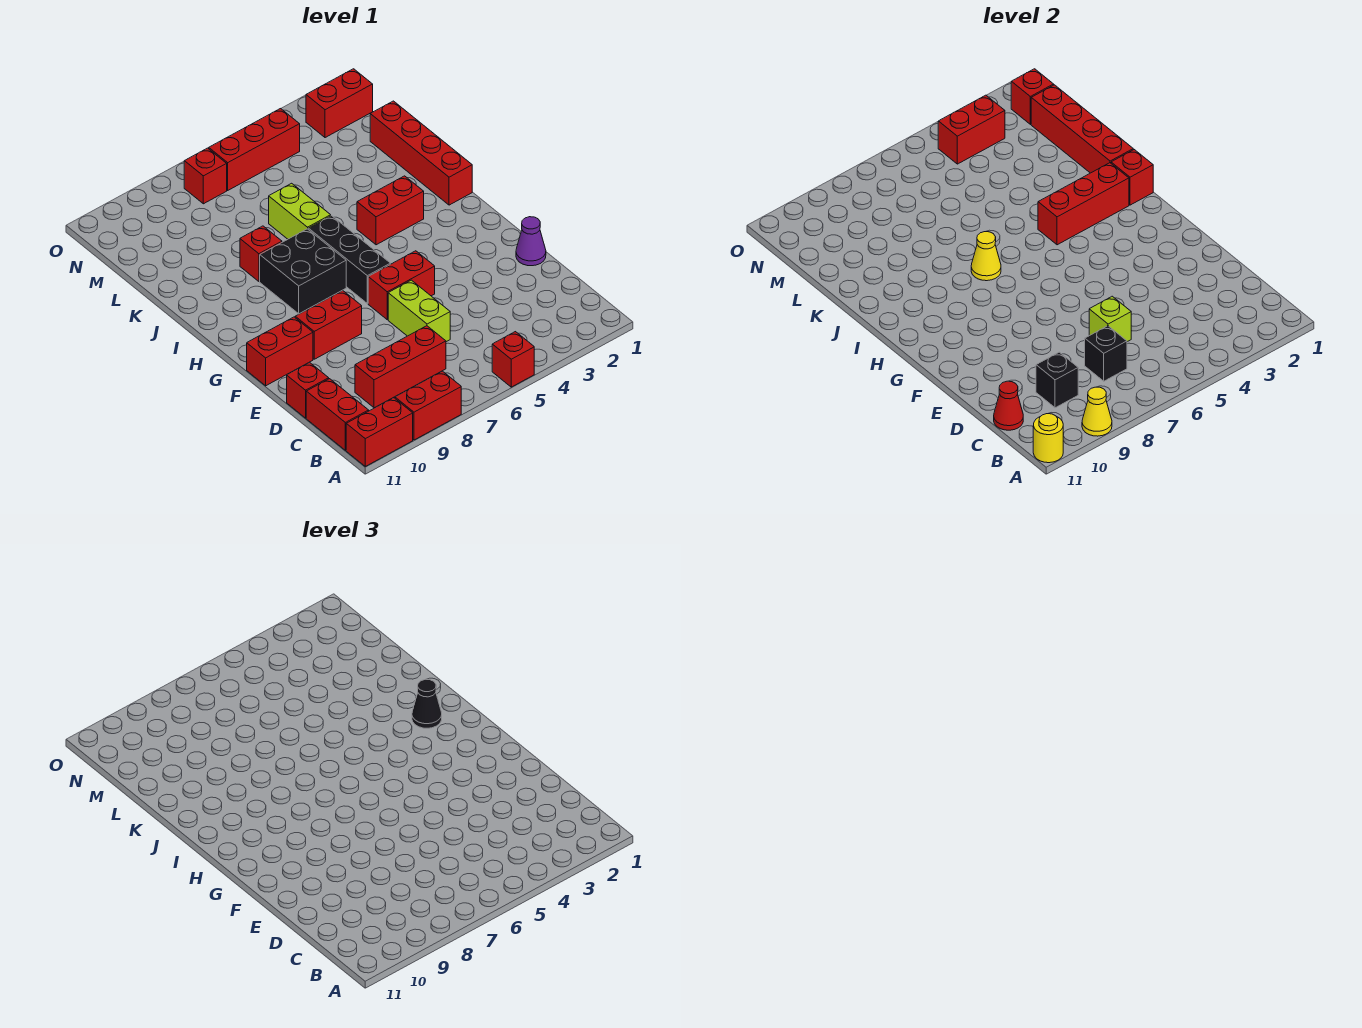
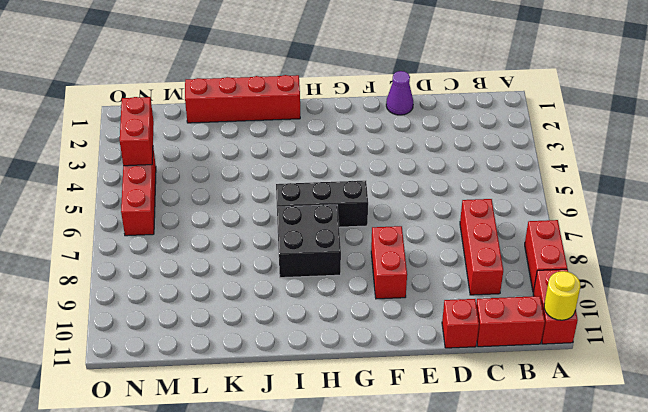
none -> red 1x1 brick [492,332,534,387]
none -> lime 1x2 brick [388,280,450,342]
none -> red 1x2 brick [368,251,435,320]
none -> red 1x2 brick [247,317,313,386]

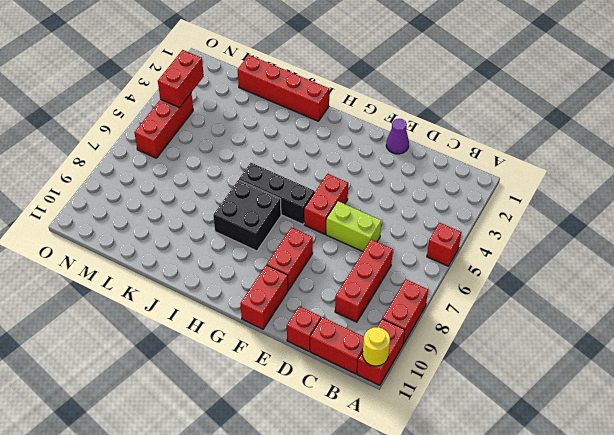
none -> red 1x2 brick [357,176,424,245]
none -> lime 1x2 brick [269,183,331,239]
none -> red 1x1 brick [240,226,282,281]
none -> red 1x2 brick [306,69,373,138]

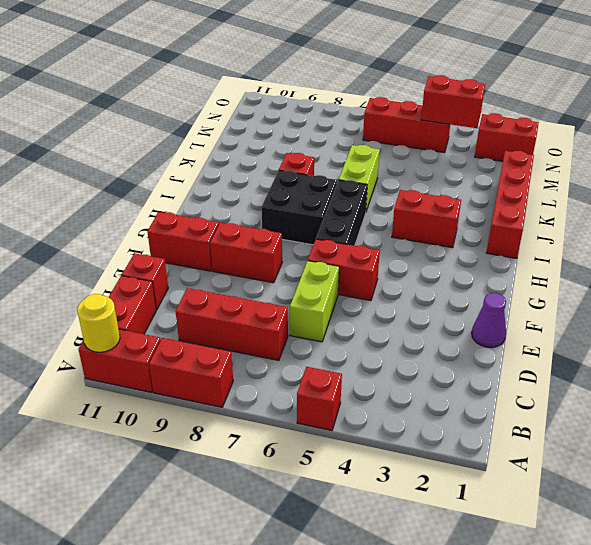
none -> red 1x1 brick [184,148,227,204]
none -> yellow 1x1 cone [1082,387,1112,436]
none -> black 1x1 brick [1085,326,1127,381]
none -> black 1x1 brick [1036,352,1078,408]

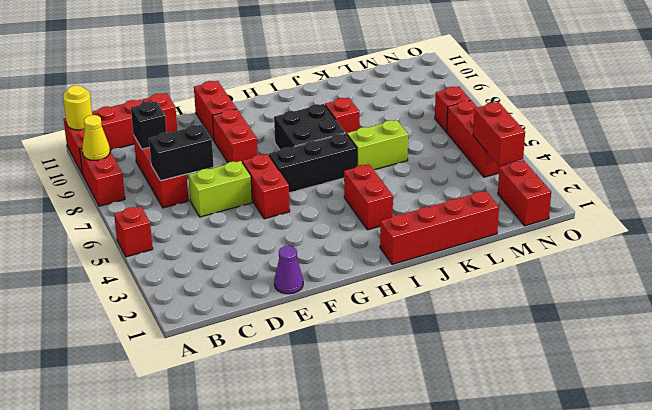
black 1x2 brick [149,125,214,181] -> black 1x1 brick [1085,326,1127,381]
none -> red 1x1 cone [994,381,1023,430]
none -> lime 1x1 brick [1089,296,1131,342]
none -> red 1x1 brick [1111,150,1153,205]
none -> red 1x3 brick [1038,163,1129,245]

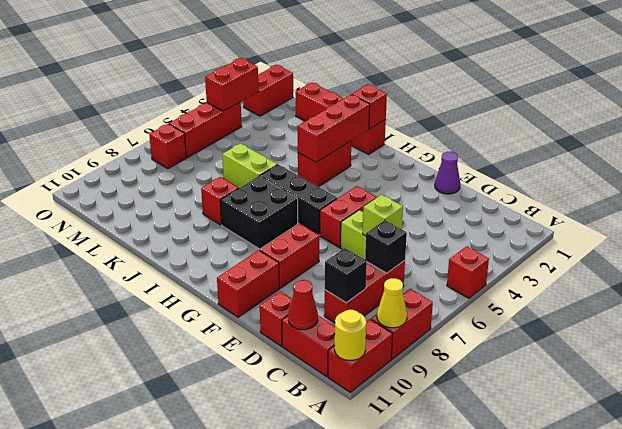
none -> yellow 1x1 cone [971,232,1001,281]
none -> red 1x4 brick [1031,85,1133,173]
none -> red 1x1 brick [1011,69,1054,124]
none -> black 1x1 cone [412,679,442,728]

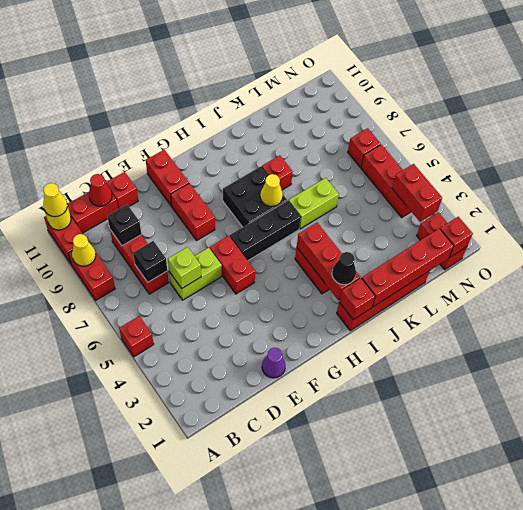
yellow 1x1 cone [43,183,67,217] -> none

